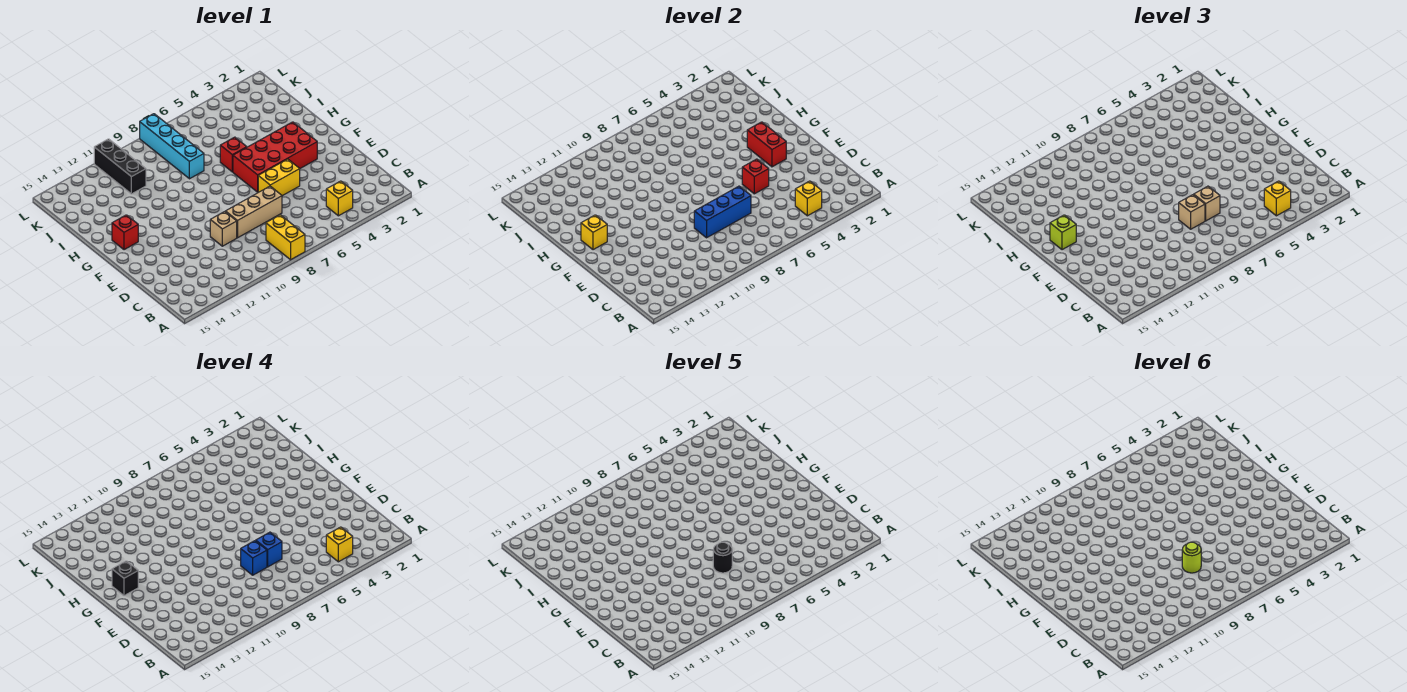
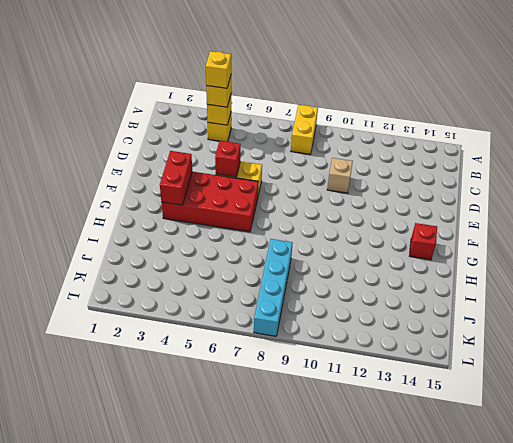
none -> tan 1x3 brick [225,186,282,238]
none -> red 1x1 brick [220,137,247,172]
none -> black 1x3 brick [94,139,146,194]

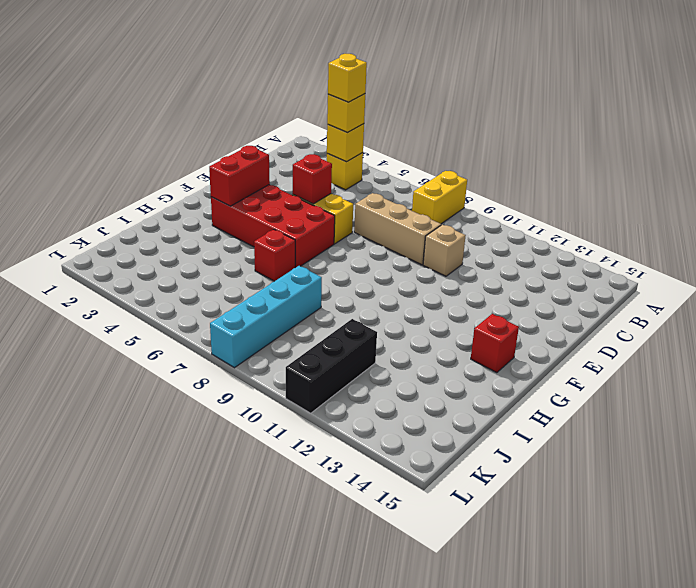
none -> blue 1x3 brick [694,186,751,238]
none -> yellow 1x1 brick [581,215,607,250]
none -> tan 1x1 brick [1194,186,1220,221]

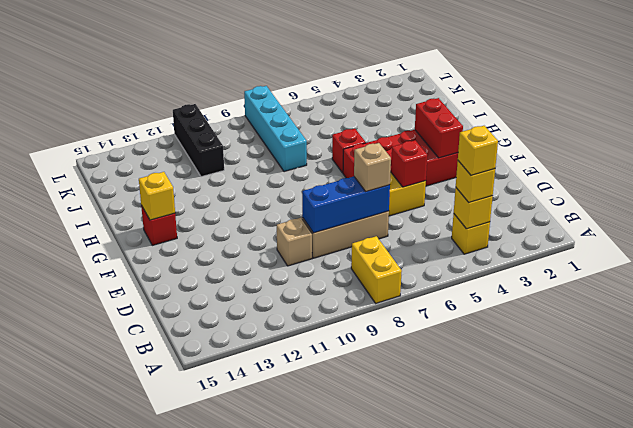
none -> tan 1x1 brick [1179,195,1205,229]
none -> lime 1x1 brick [1050,215,1076,250]
none -> blue 1x1 brick [256,532,282,567]

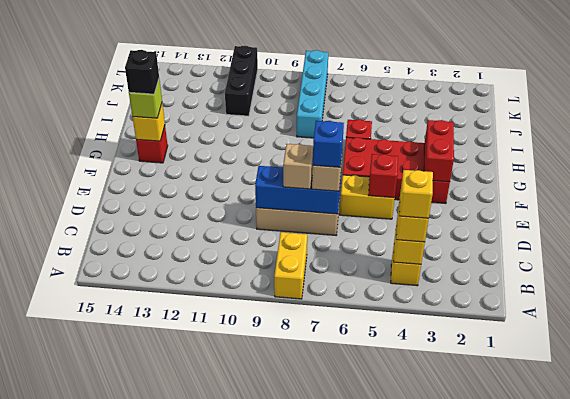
none -> tan 1x1 brick [210,212,237,246]
none -> blue 1x1 brick [241,541,267,575]
none -> black 1x1 round brick [713,542,732,573]

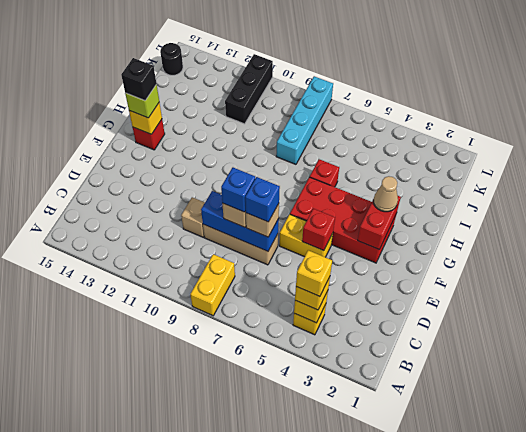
tan 1x1 cone [374,176,398,212] -> none
black 1x1 round brick [160,43,183,75] -> black 1x1 round brick moved to [713,542,732,573]
none -> lime 1x1 round brick [1182,542,1201,573]

